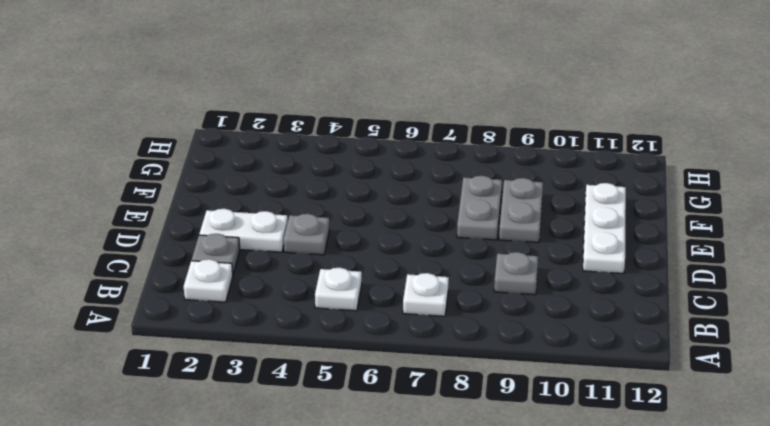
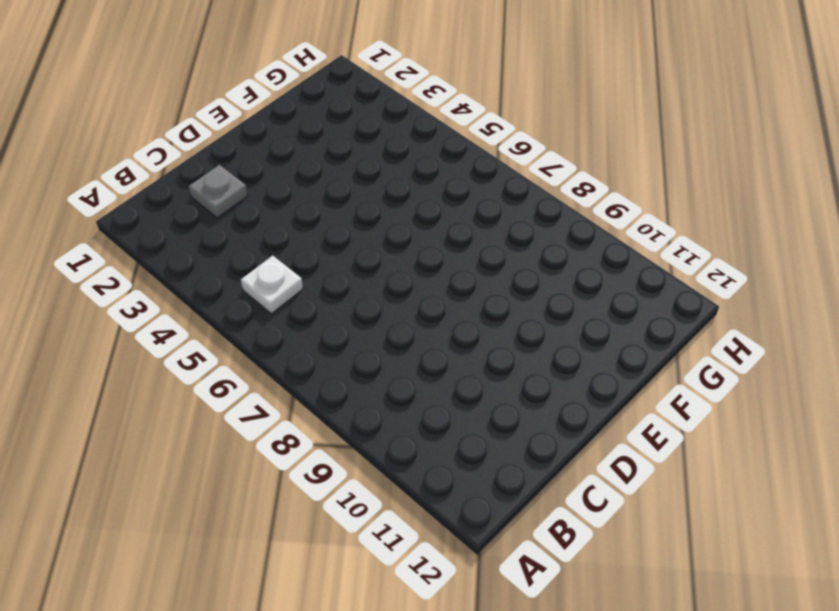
none -> white 1x1 plate [184,259,233,302]
none -> white 1x1 plate [403,273,449,316]

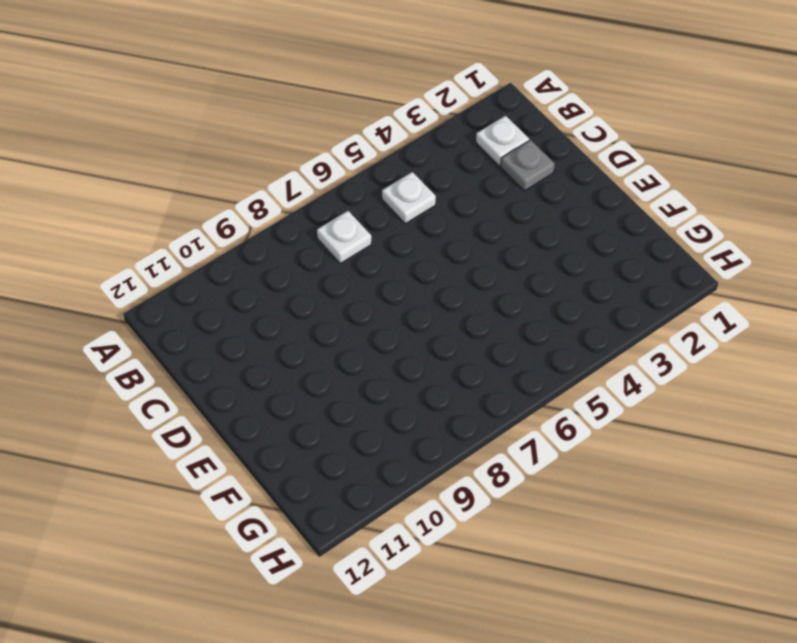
none -> grey 1x1 plate [494,252,538,295]
none -> white 1x2 plate [199,209,288,252]

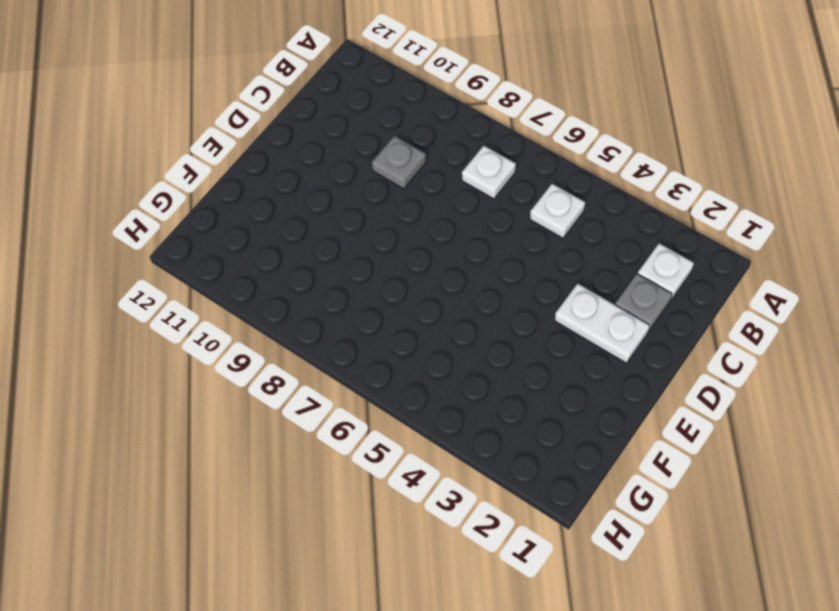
none -> grey 1x1 plate [284,214,329,255]
none -> white 1x3 plate [583,183,626,274]

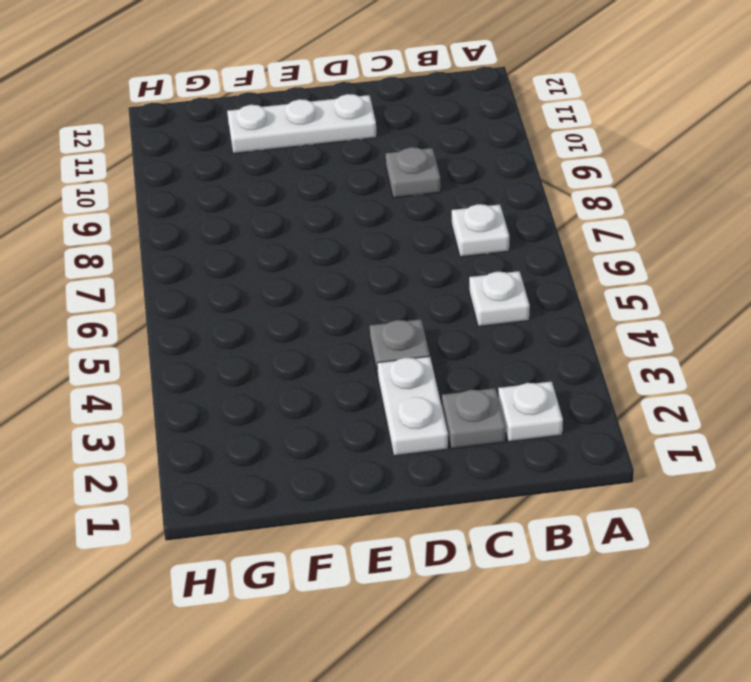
none -> grey 1x2 plate [457,176,502,240]
none -> grey 1x2 plate [499,178,543,243]

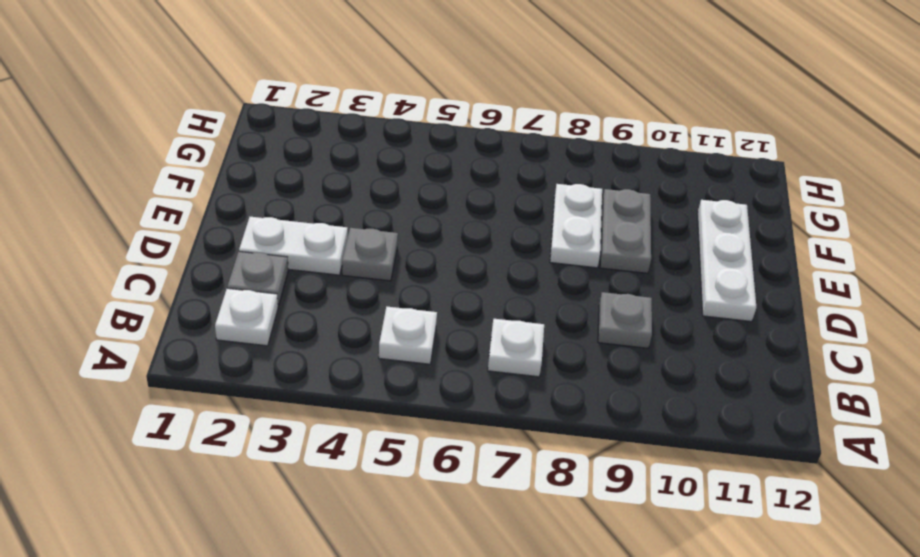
white 1x2 plate [550,184,602,268] -> grey 1x2 plate [457,176,502,240]

